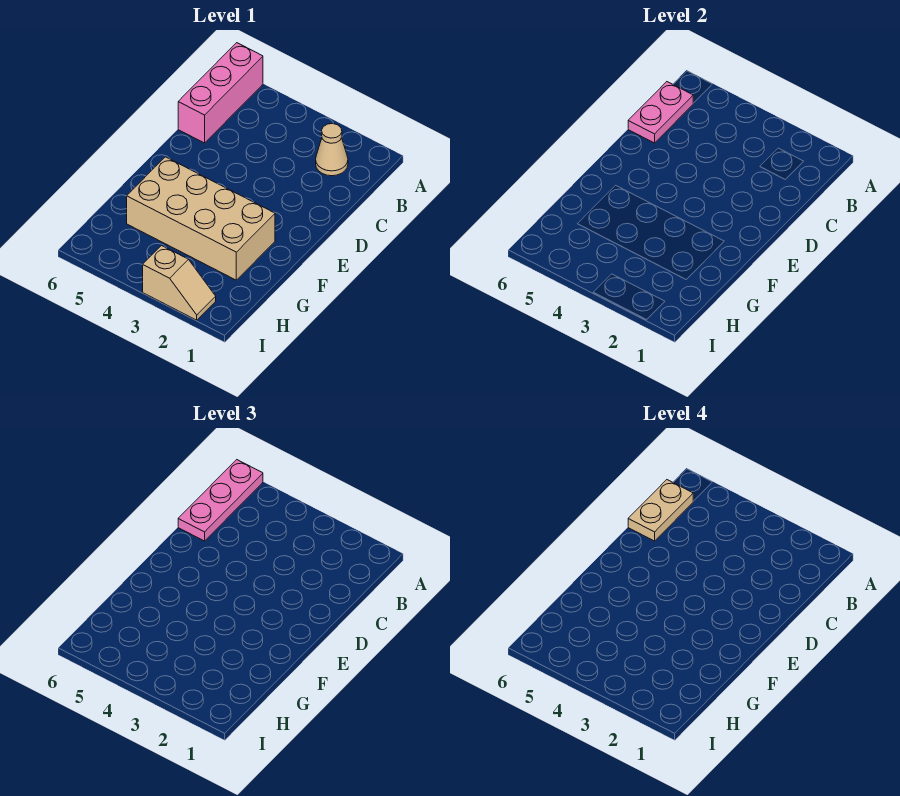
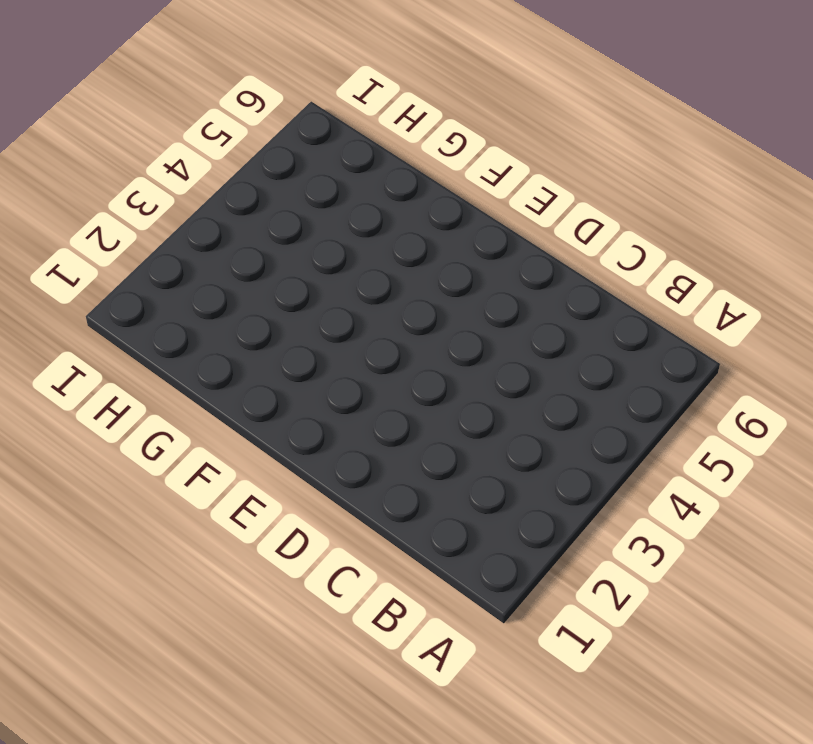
none -> pink 1x3 brick [178,43,263,143]
none -> tan 1x1 cone [316,124,348,176]

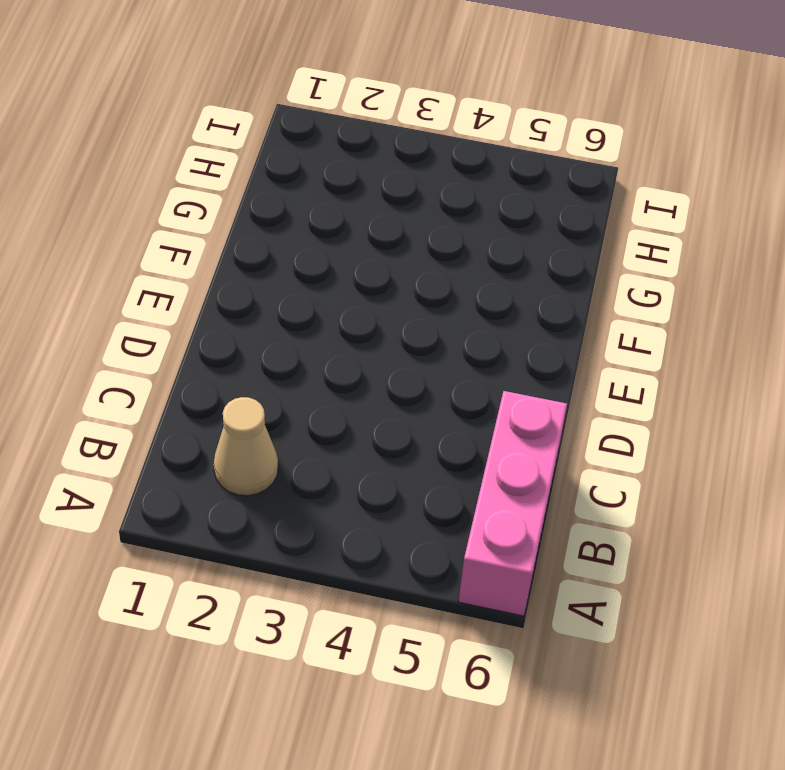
none -> tan 2x4 brick [127,157,275,280]
none -> tan 1x2 slope [143,246,216,320]

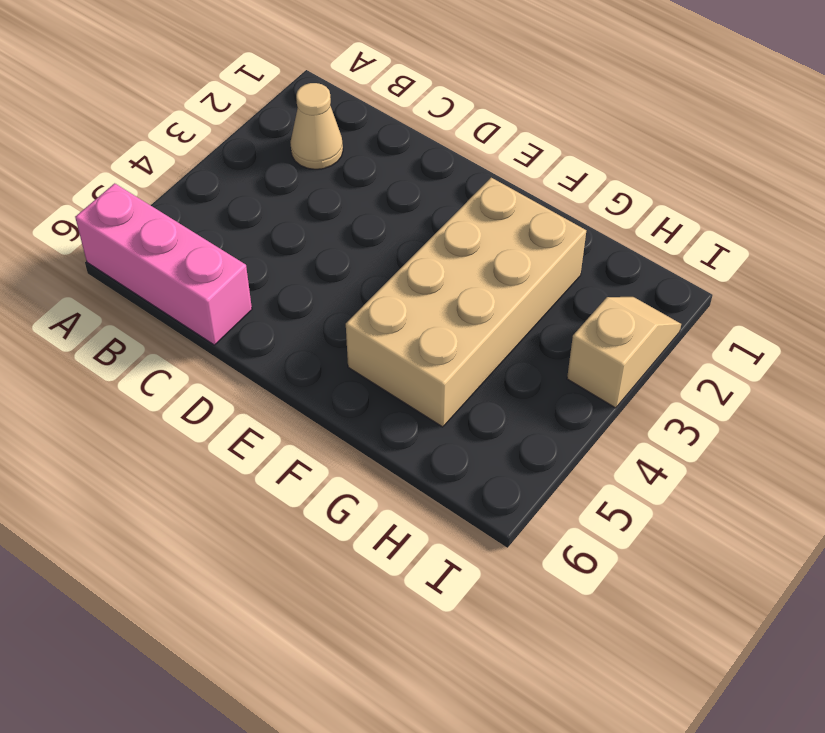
none -> pink 1x2 plate [628,82,693,143]
none -> pink 1x3 plate [178,460,263,541]

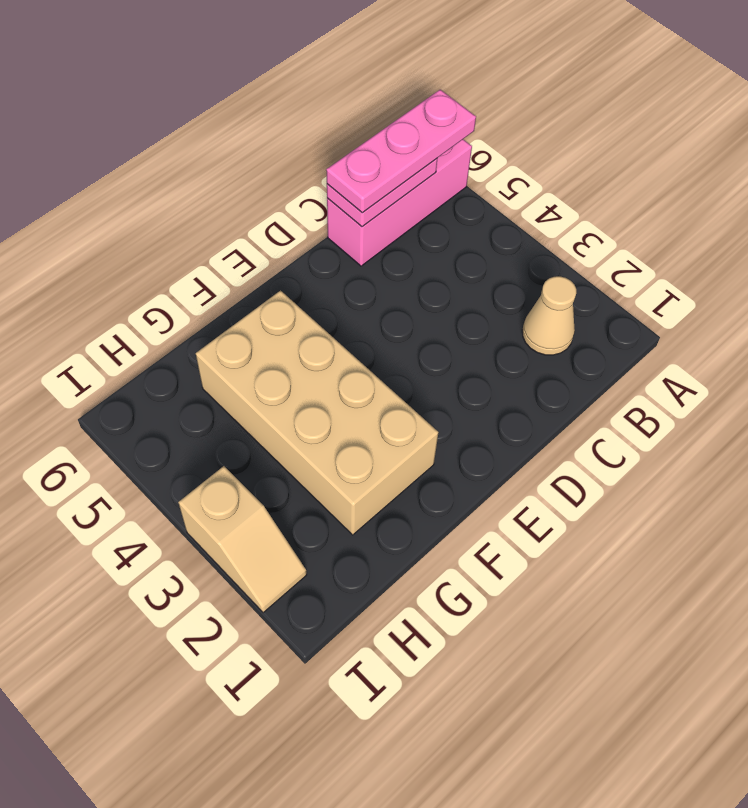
none -> tan 1x2 plate [628,480,693,541]

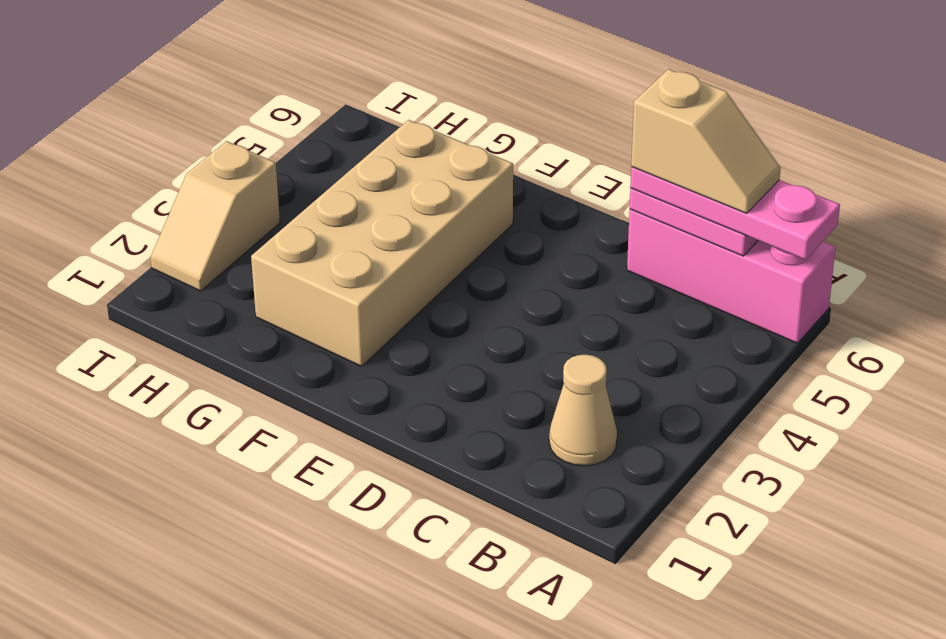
tan 1x2 slope [631,69,781,213] -> tan 1x2 plate [628,480,693,541]

